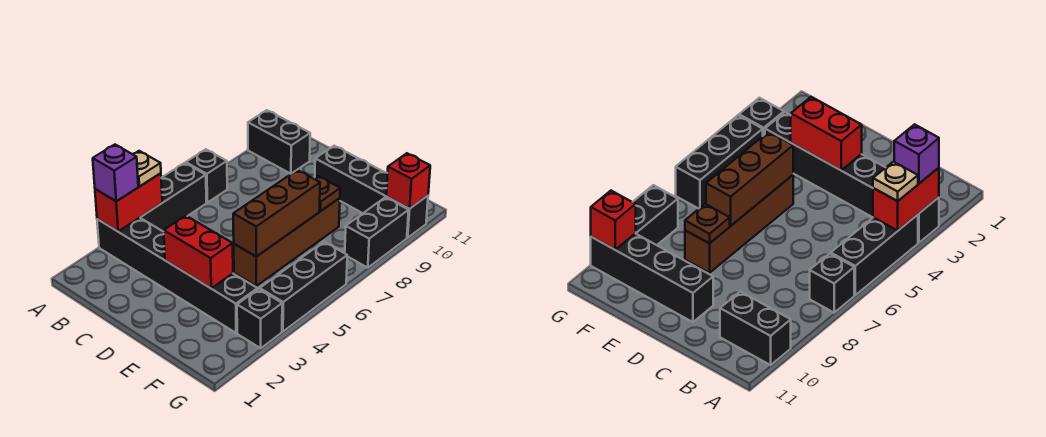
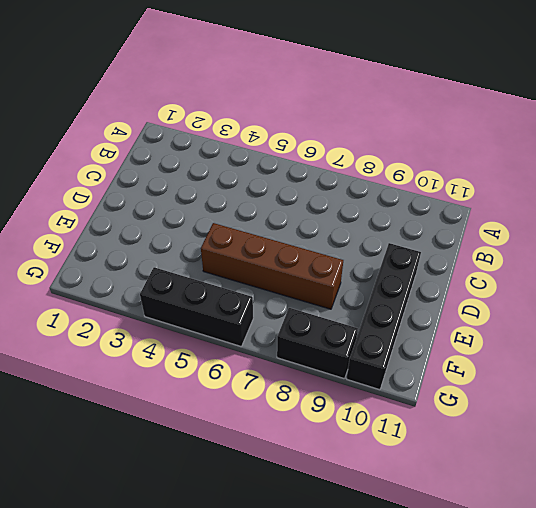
none -> black 1x6 brick [97,218,257,333]
none -> black 1x3 brick [140,163,207,232]
none -> black 1x1 brick [186,149,227,203]

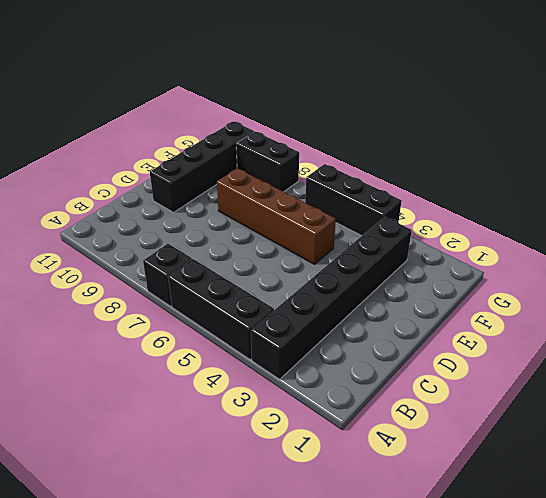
none -> black 1x2 brick [248,110,310,174]
none -> black 1x1 brick [237,289,282,348]
none -> red 1x2 brick [95,173,162,231]

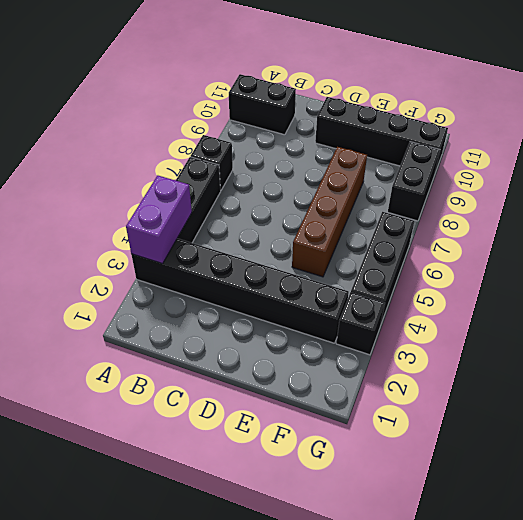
purple 1x2 brick [126,176,192,264] -> red 1x2 brick [95,173,162,231]
none -> red 1x2 brick [164,216,233,288]
none -> brown 1x3 brick [233,170,320,257]
none -> brown 1x1 plate [314,176,340,211]

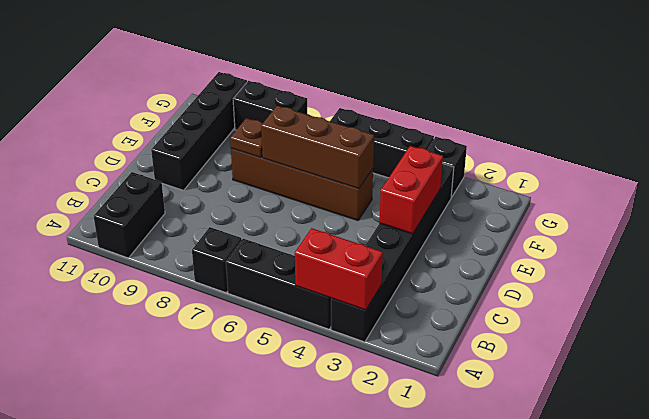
none -> red 1x1 brick [386,153,430,209]
none -> purple 1x1 brick [93,145,138,201]
none -> tan 1x1 plate [133,151,161,186]

